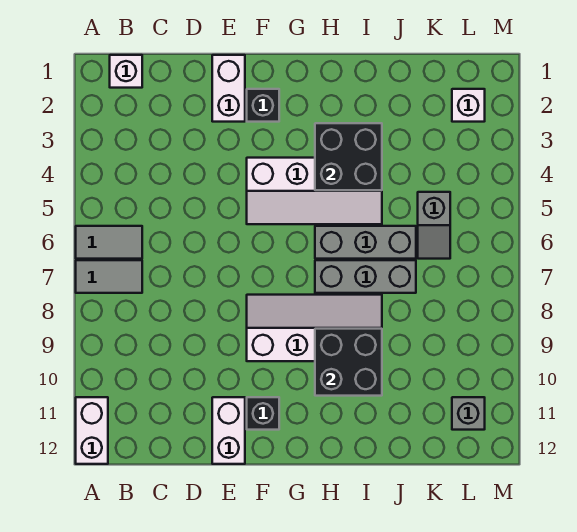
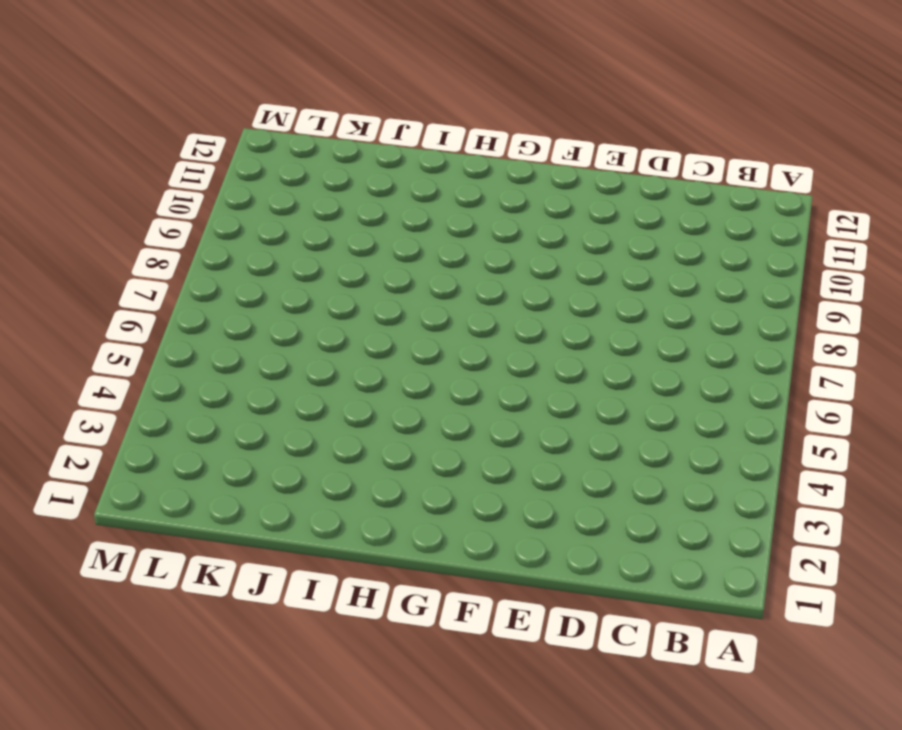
none -> grey 1x2 tile [76,226,142,259]
none -> grey 1x2 tile [76,260,142,293]
none -> white 1x2 brick [76,397,108,464]

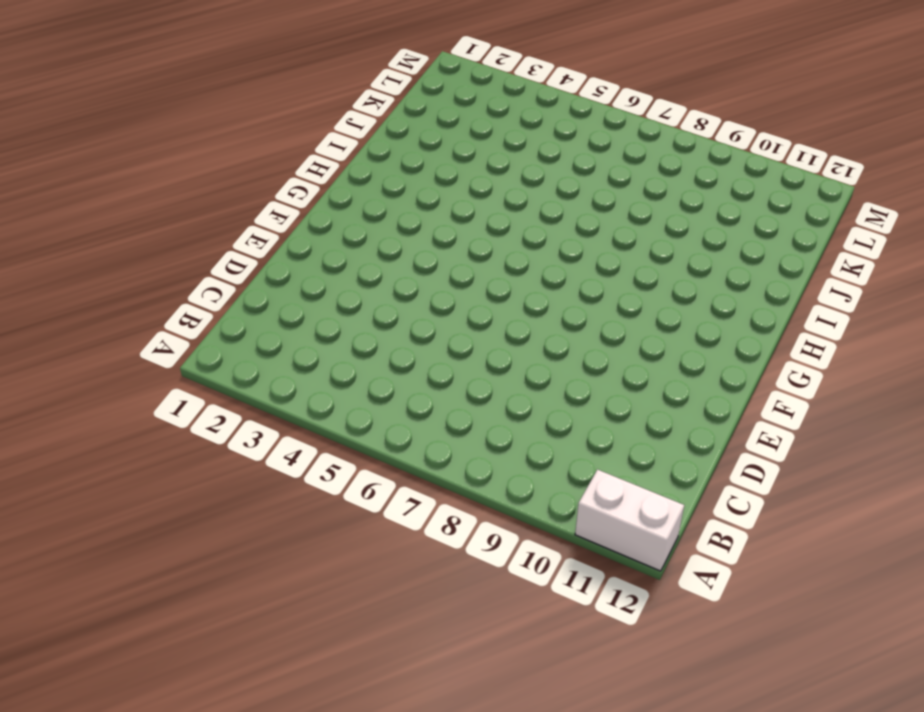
none -> grey 1x2 tile [76,226,142,259]
none -> grey 1x2 tile [76,260,142,293]
none -> white 1x1 brick [110,55,142,88]

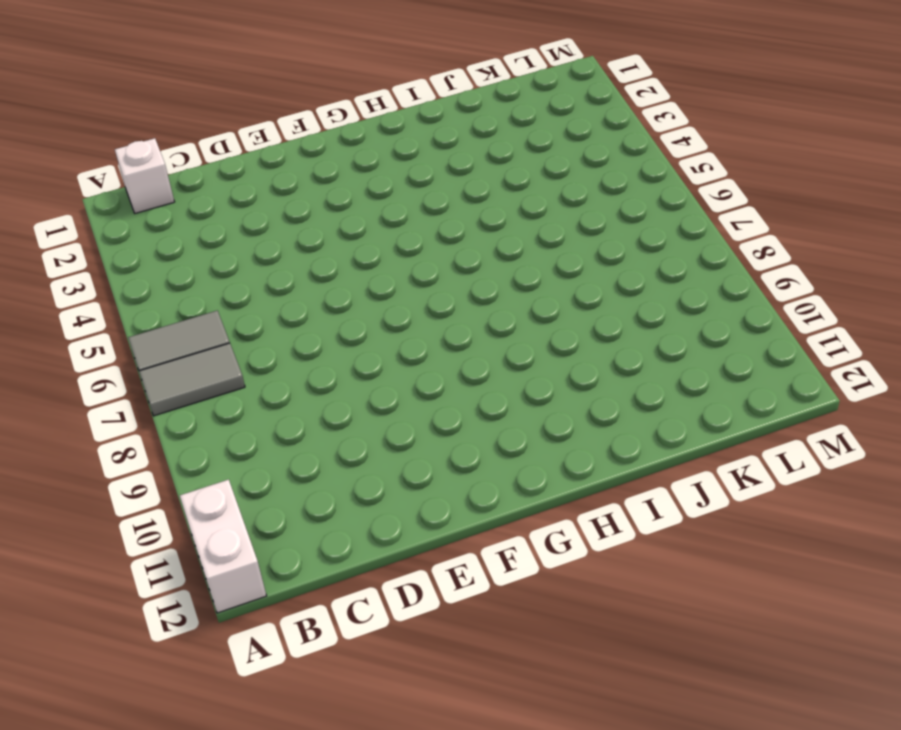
none -> white 1x2 brick [212,55,245,122]
none -> white 1x2 brick [212,397,245,464]
none -> black 1x1 brick [247,89,279,122]

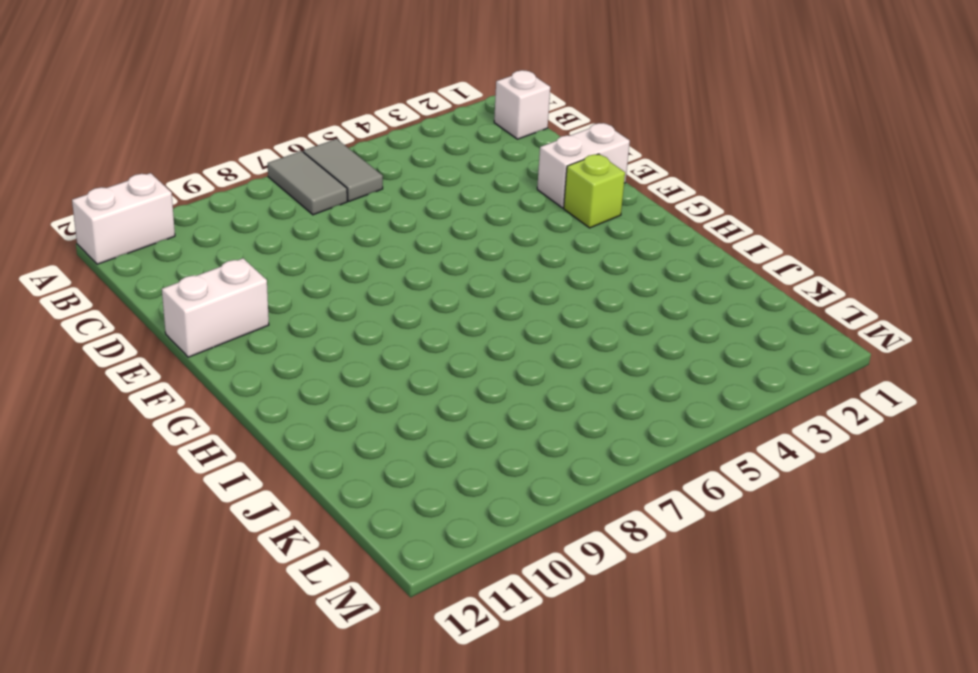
lime 1x1 brick [564,154,625,228] -> black 1x1 brick [247,89,279,122]
none -> white 2x4 slope [247,158,382,224]
none -> white 2x4 slope [247,295,382,361]
none -> black 1x1 brick [247,397,279,430]

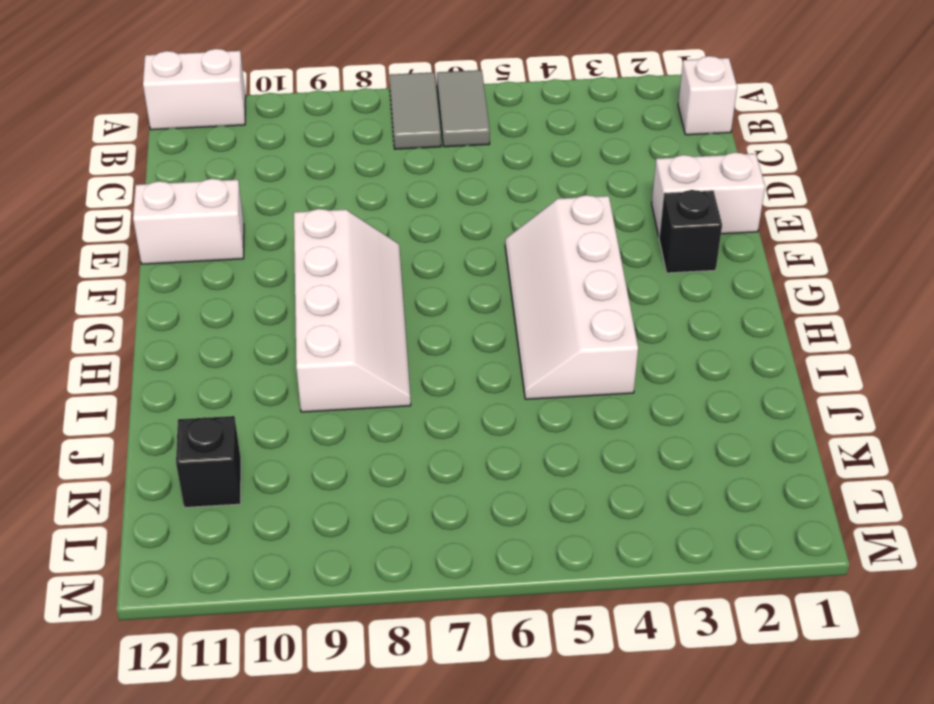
black 1x1 brick [176,416,241,508] -> black 1x1 brick moved to [247,397,279,430]
none -> grey 1x3 brick [315,226,416,259]
none -> grey 1x3 brick [315,260,416,293]
none -> grey 1x2 slope [418,192,450,259]

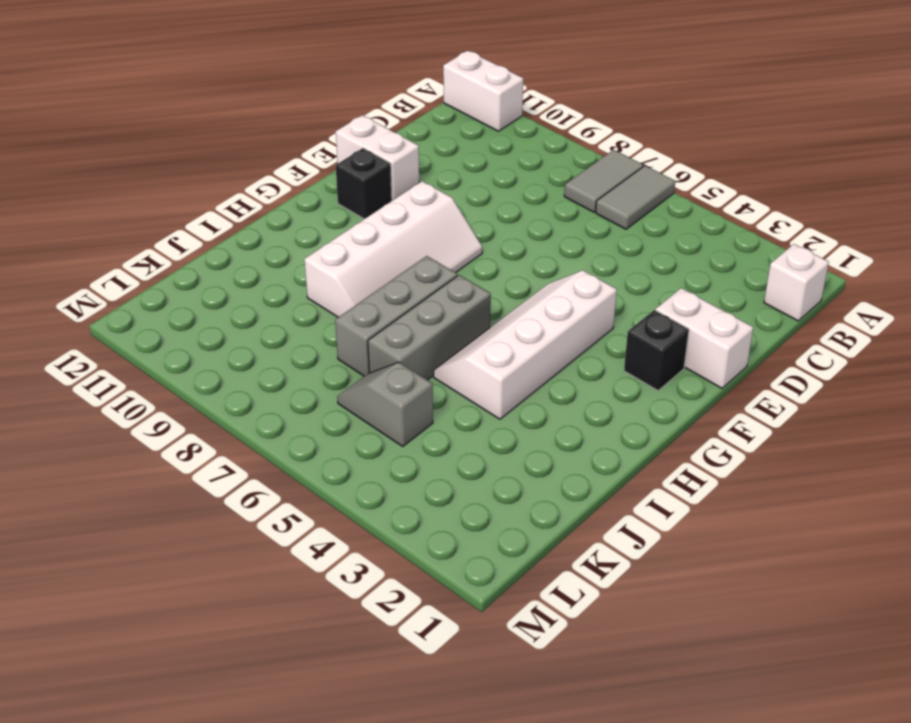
none -> white 1x1 brick [452,89,485,122]
none -> grey 1x1 brick [452,397,485,430]
none -> black 2x2 brick [315,123,382,190]

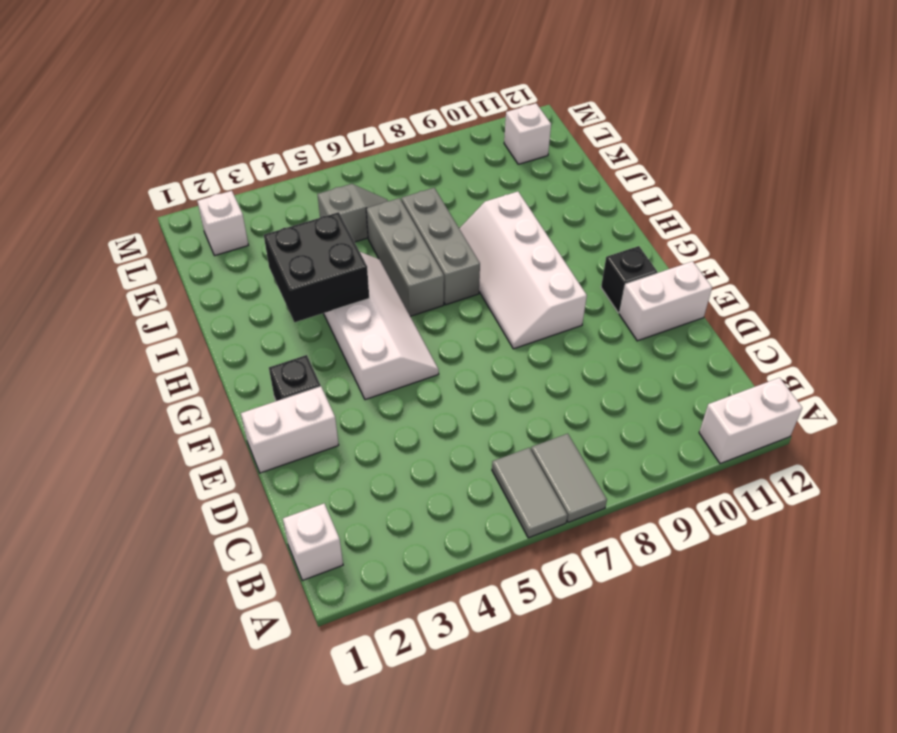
white 1x1 brick [504,103,551,164] -> grey 1x1 brick [452,397,485,430]
none -> black 2x2 brick [315,329,382,396]

